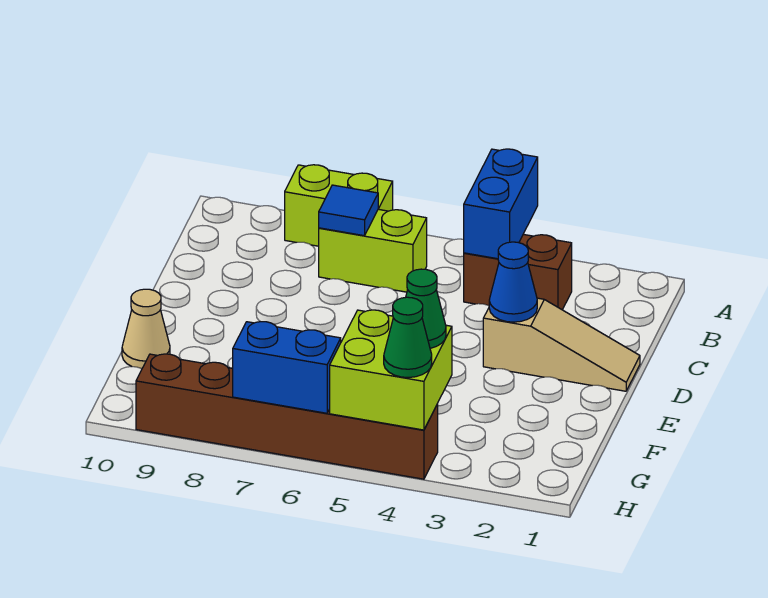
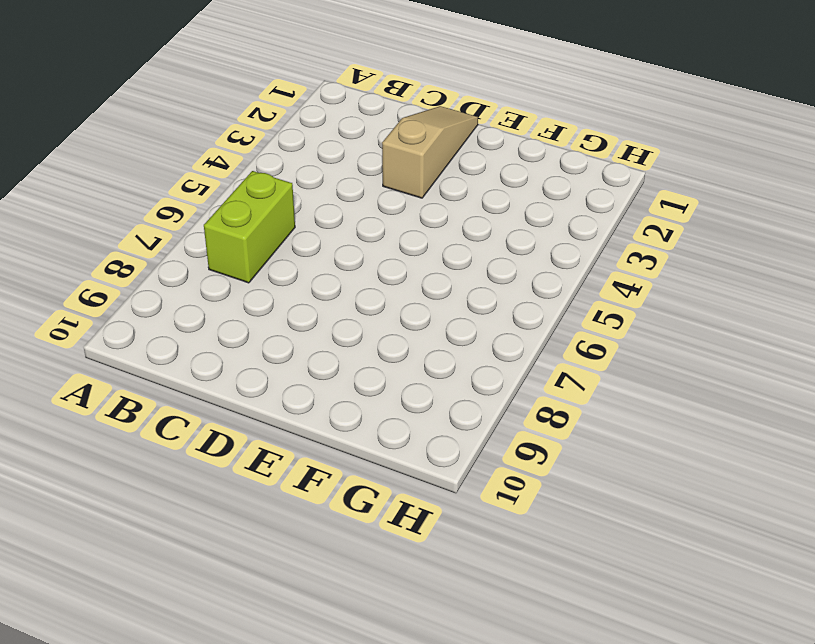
none -> lime 1x2 brick [285,165,393,246]
none -> brown 1x2 brick [464,234,572,310]
none -> tan 1x1 cone [122,289,170,369]

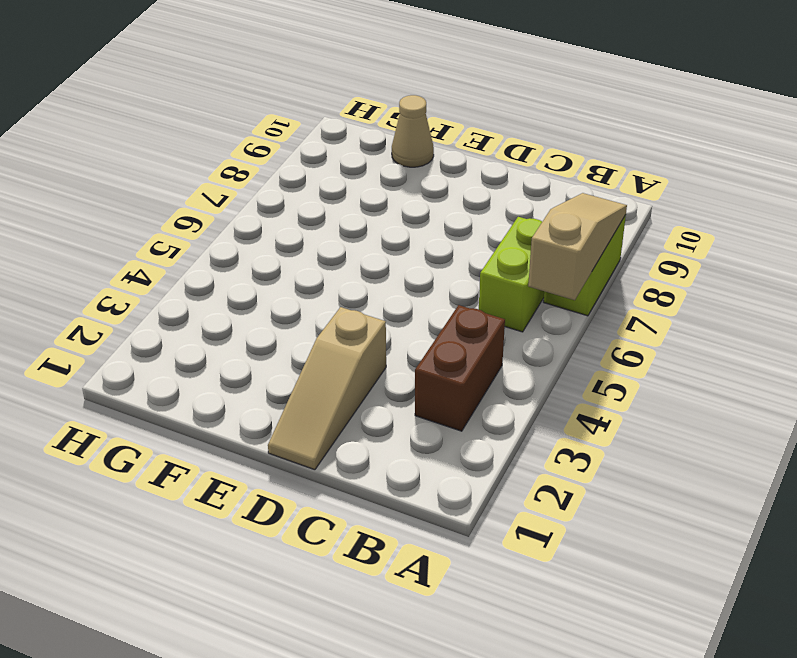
tan 1x3 slope [528,193,627,300] -> none
none -> brown 1x6 brick [136,354,438,479]
none -> blue 1x2 brick [464,149,538,259]
none -> blue 1x1 tile [319,185,378,236]

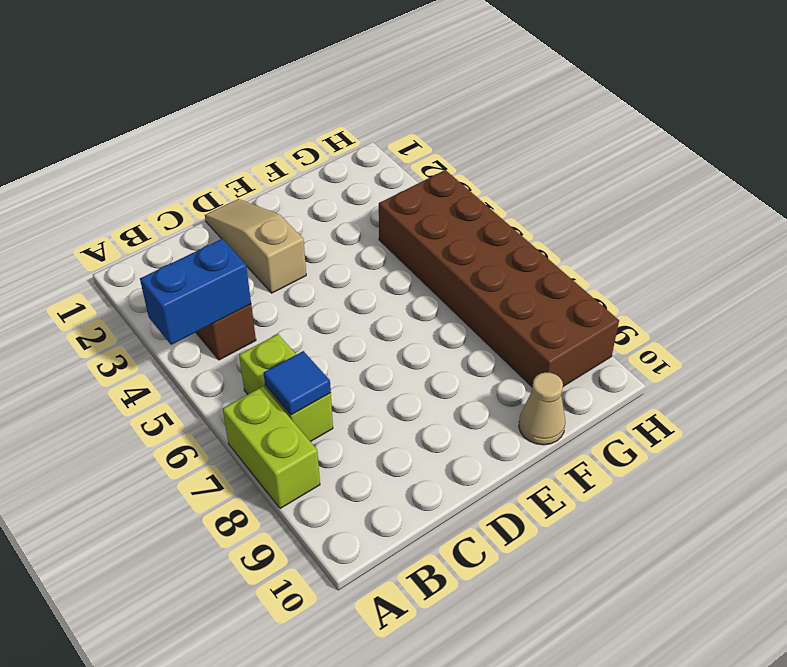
brown 2x6 brick [379,170,619,387] -> brown 1x6 brick [136,354,438,479]
none -> blue 1x1 cone [489,242,537,322]
none -> lime 2x2 brick [330,310,452,430]
none -> blue 1x2 brick [233,322,341,413]

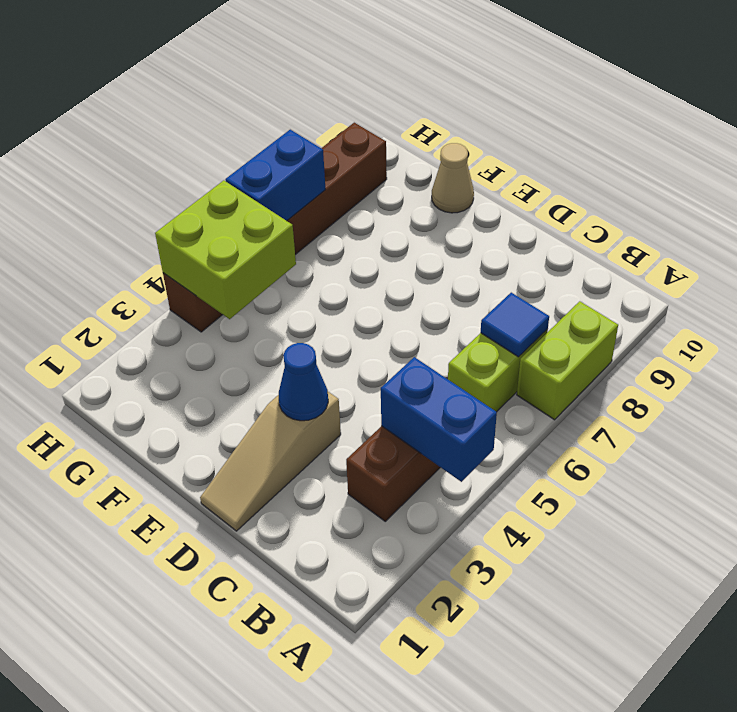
none -> green 1x1 cone [406,269,446,348]
none -> green 1x1 cone [384,297,432,378]

